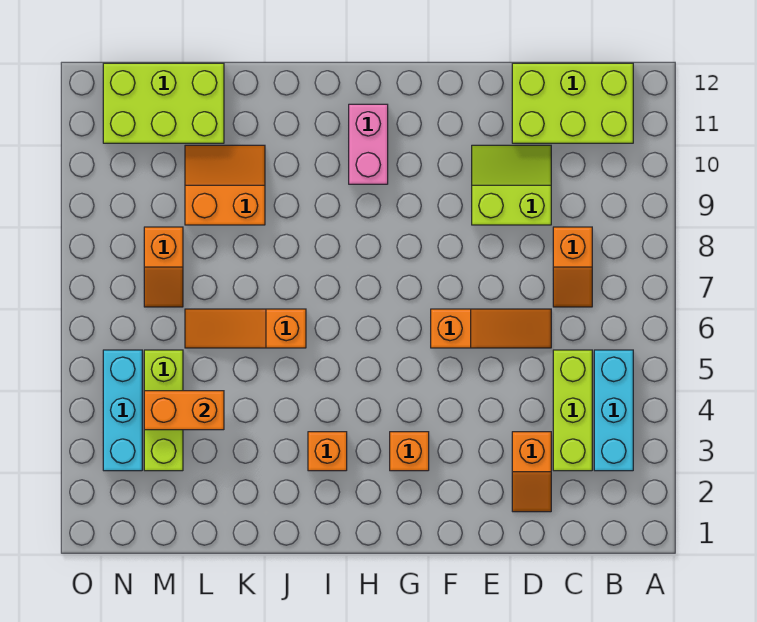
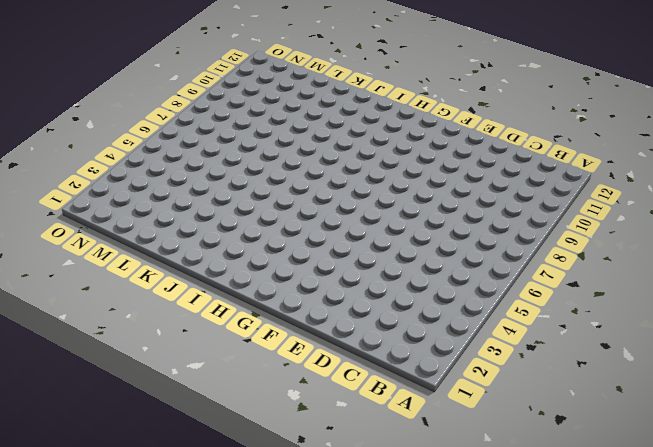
none -> cyan 1x3 brick [594,350,633,471]
none -> lime 2x3 brick [512,63,633,143]
none -> lime 1x3 brick [553,350,592,471]

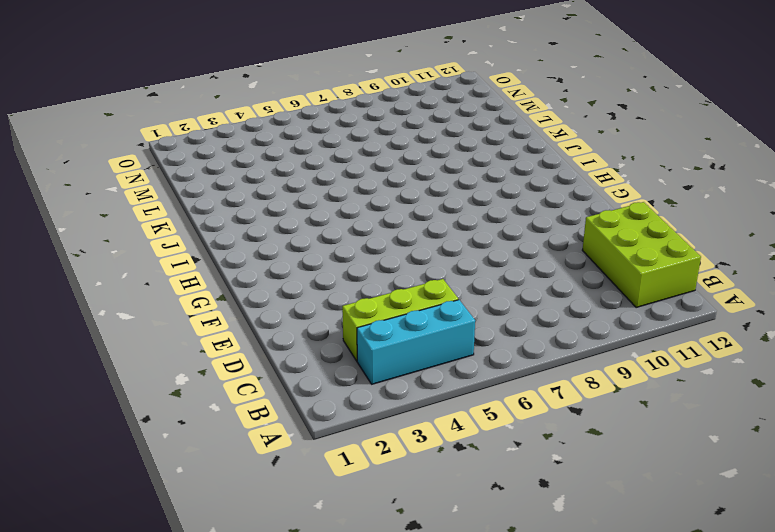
none -> orange 1x2 slope [553,227,592,307]
none -> orange 1x2 slope [512,432,551,512]
none -> orange 1x3 slope [431,309,551,348]

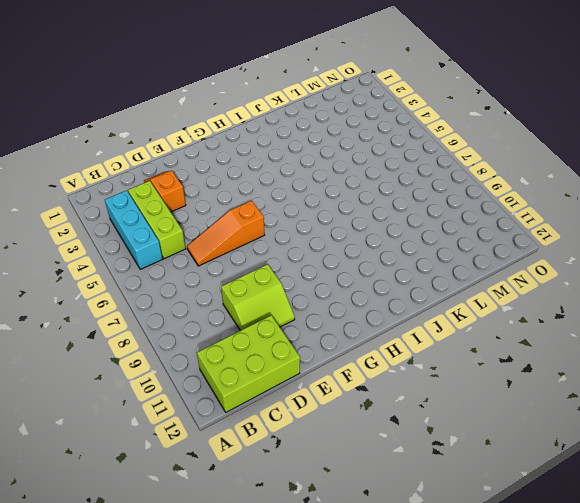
none -> orange 1x2 slope [553,227,592,307]
none -> orange 1x1 brick [390,432,429,471]
none -> pink 1x2 brick [349,104,388,184]

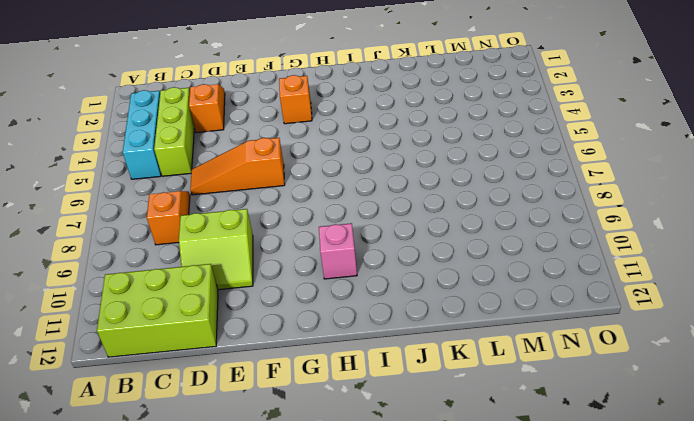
pink 1x1 brick [319,223,357,279] -> pink 1x2 brick [349,104,388,184]
none -> orange 1x1 brick [308,432,347,471]
none -> orange 1x3 slope [185,309,306,348]
none -> orange 2x2 slope [185,145,265,225]

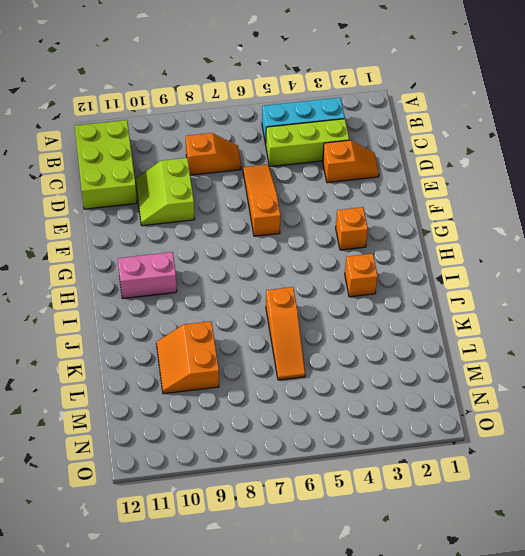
none -> lime 2x3 brick [103,63,224,143]
none -> lime 1x3 brick [144,350,183,471]
none -> orange 1x2 slope [144,227,183,307]

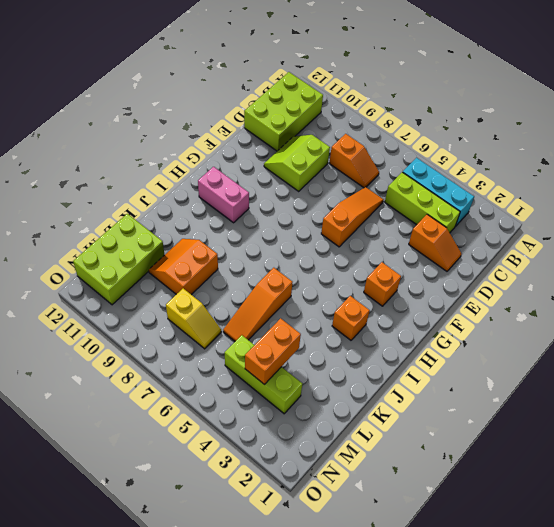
yellow 1x2 slope [166,288,221,349] -> orange 1x2 slope [144,227,183,307]
none -> cyan 1x3 brick [103,350,142,471]

